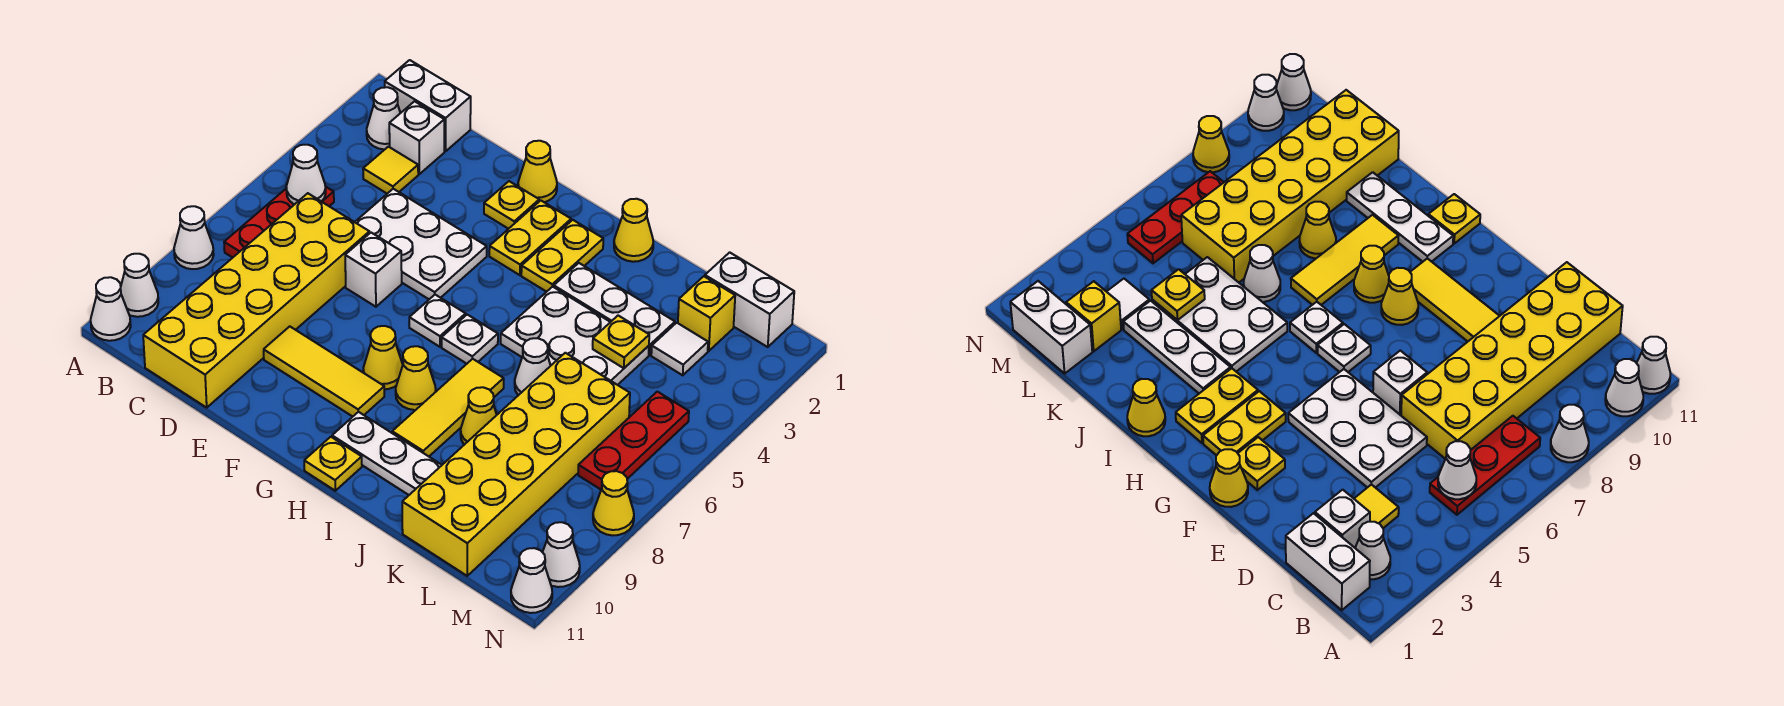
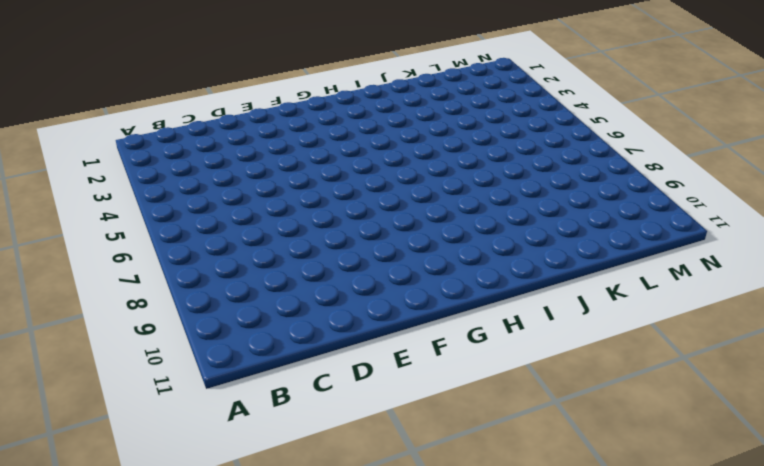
none -> white 1x1 cone [174,206,214,269]
none -> white 1x1 cone [121,254,158,317]
none -> white 1x1 cone [91,277,131,341]
none -> white 1x2 brick [385,60,471,151]

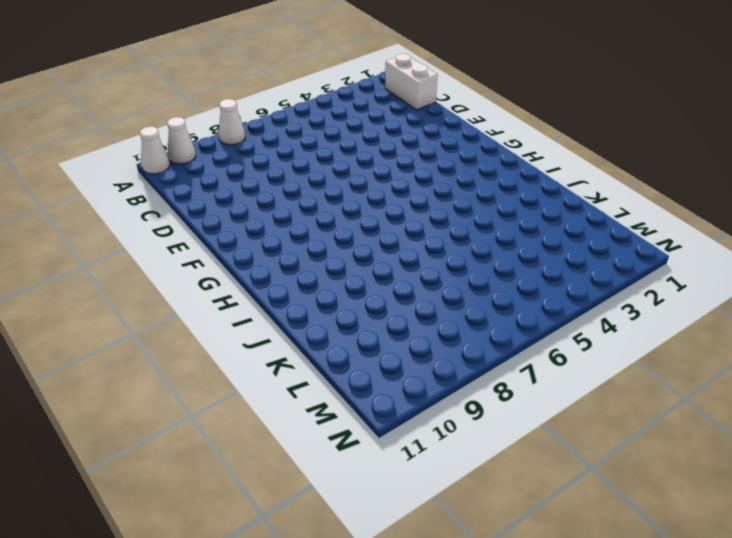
none -> white 1x1 cone [367,87,400,150]
none -> red 1x3 plate [224,186,334,258]
none -> white 1x1 brick [389,101,444,174]
none -> yellow 1x1 tile [363,147,418,194]

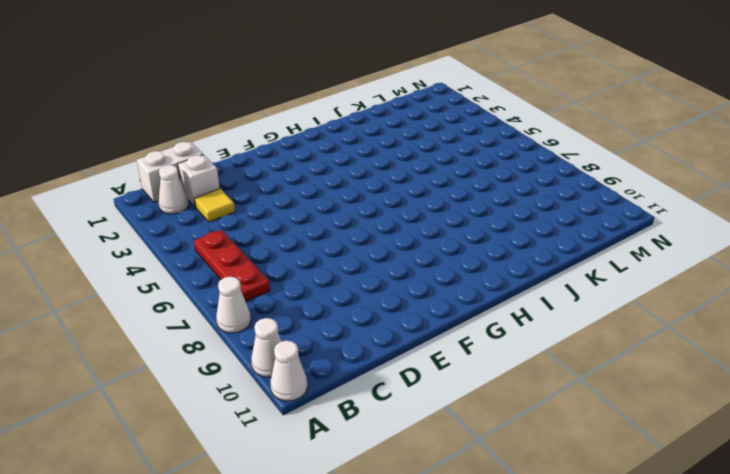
none -> yellow 2x6 brick [143,193,369,407]
none -> white 2x3 plate [355,189,487,299]
none -> white 1x1 brick [345,233,402,307]
none -> yellow 1x3 tile [264,326,384,417]

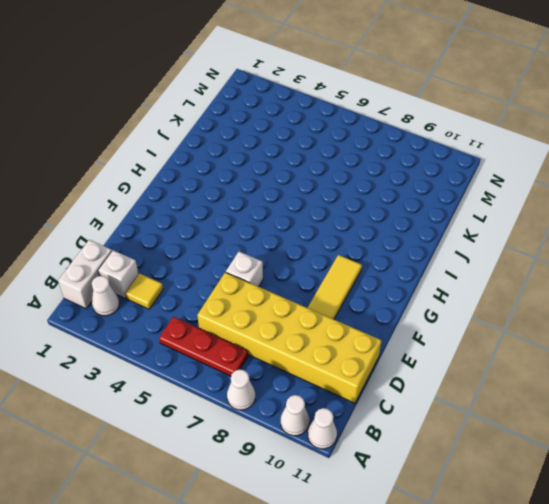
none -> white 2x3 plate [355,189,487,299]
none -> yellow 1x1 cone [518,141,557,202]
none -> yellow 1x1 plate [484,181,539,229]
none -> yellow 1x2 plate [489,201,571,275]

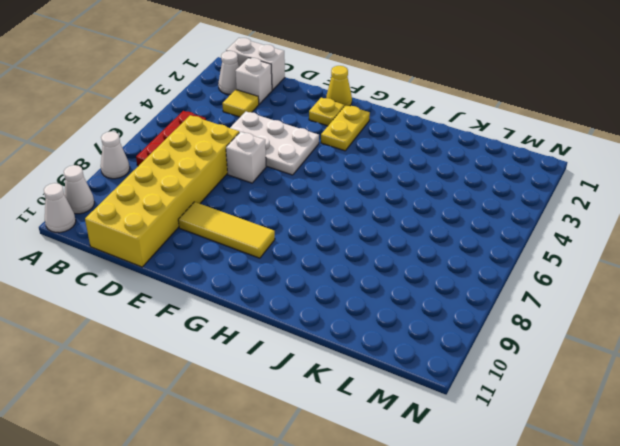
none -> white 1x1 plate [409,295,466,347]
none -> yellow 1x1 cone [363,326,403,389]
none -> yellow 1x2 plate [521,220,603,292]
none -> white 1x1 plate [442,315,498,364]

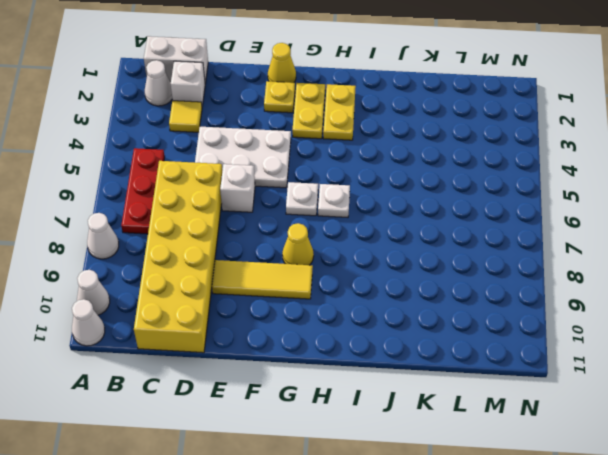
none -> yellow 1x1 cone [396,346,436,410]
none -> white 1x3 plate [332,412,442,495]
none -> yellow 1x1 plate [304,437,362,491]
none -> yellow 1x1 cone [614,199,653,262]

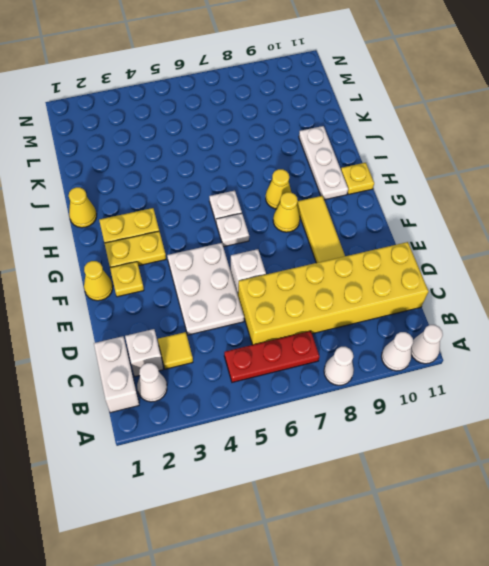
none -> white 1x3 plate [554,263,675,355]
none -> white 2x3 plate [501,287,649,385]
none -> yellow 1x3 tile [392,359,504,456]
none -> white 1x1 cone [515,338,551,395]

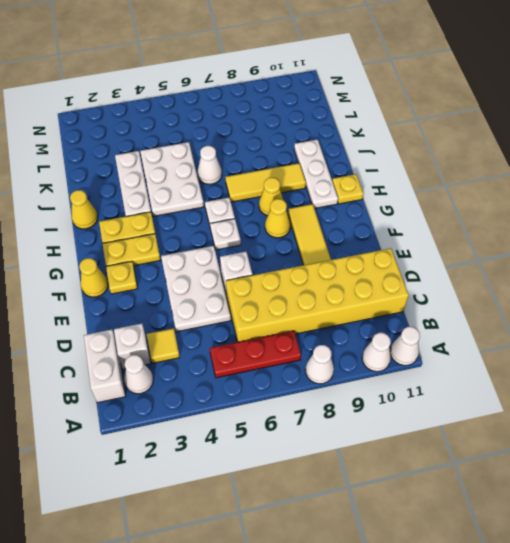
none -> yellow 1x1 cone [461,387,497,445]
none -> yellow 2x6 brick [402,353,630,576]
none -> white 1x2 brick [705,252,794,347]
none -> yellow 1x1 brick [678,276,735,351]

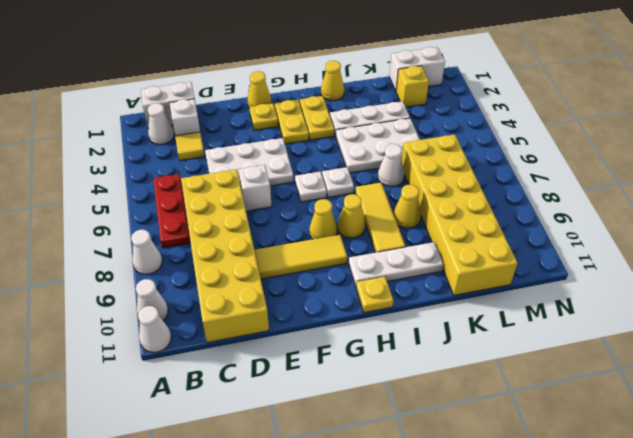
none -> white 1x1 tile [651,323,708,375]
none -> red 1x3 plate [578,392,689,489]
none -> yellow 1x1 cone [593,471,634,535]
none -> white 1x1 cone [543,522,580,587]

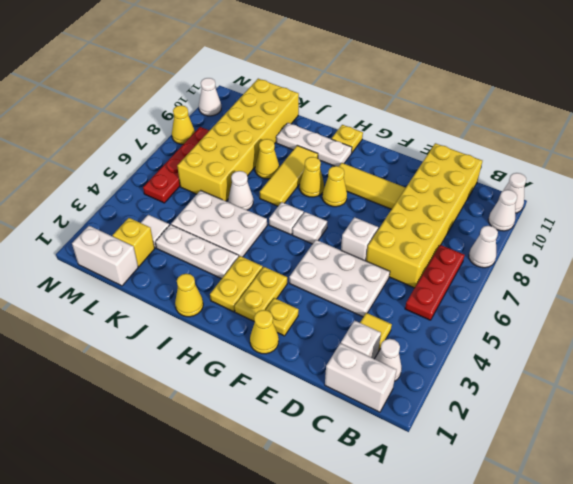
red 1x4 plate [143,127,209,203] -> red 1x3 plate [578,392,689,489]
none -> white 1x1 cone [511,548,552,613]
none -> white 1x1 cone [286,145,326,205]
none -> yellow 1x1 plate [593,316,649,368]

